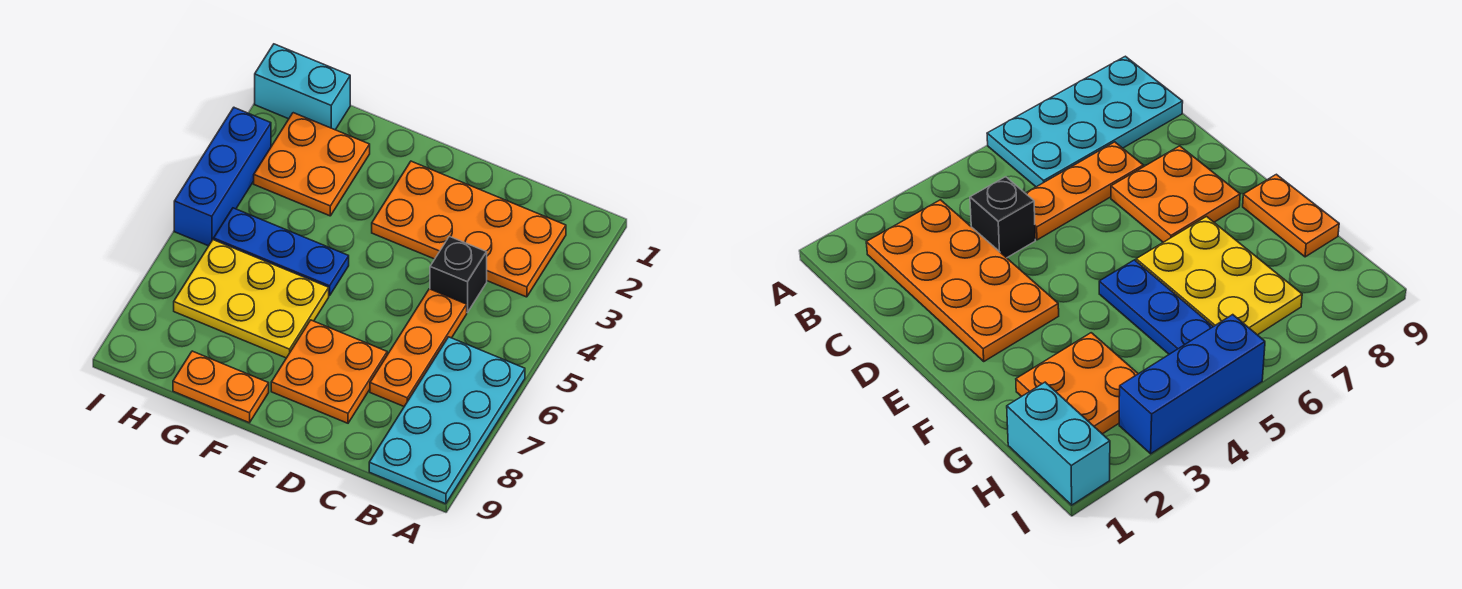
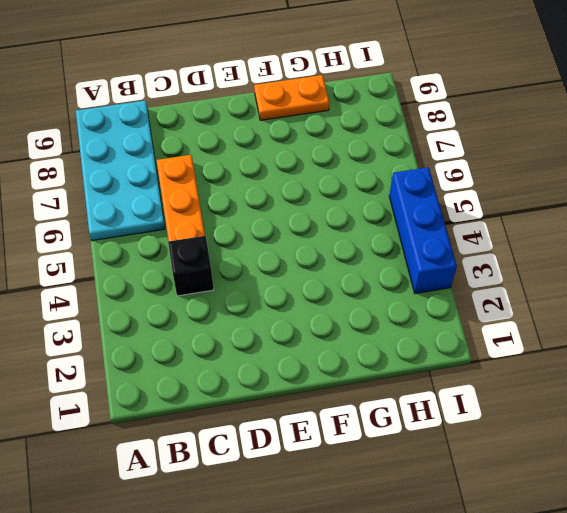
none -> orange 2x4 plate [372,161,566,297]
none -> orange 2x2 plate [271,320,387,423]

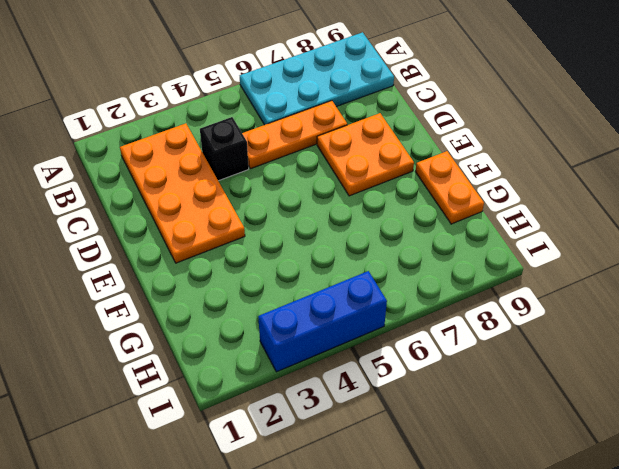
none -> blue 1x3 plate [214,208,349,296]
none -> yellow 2x3 plate [174,240,329,358]

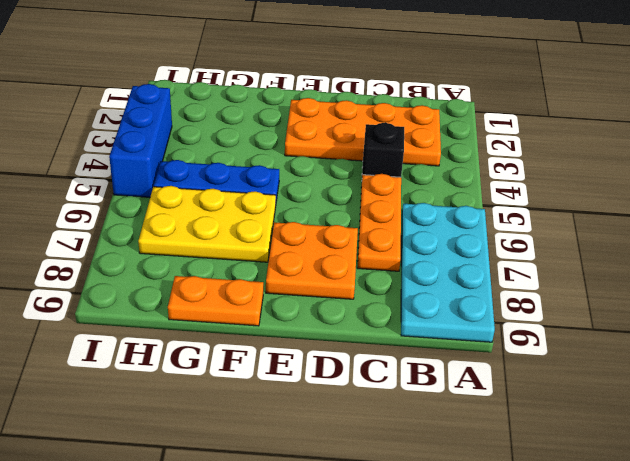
none -> orange 2x2 plate [254,113,370,216]
none -> cyan 1x2 brick [255,44,350,130]

